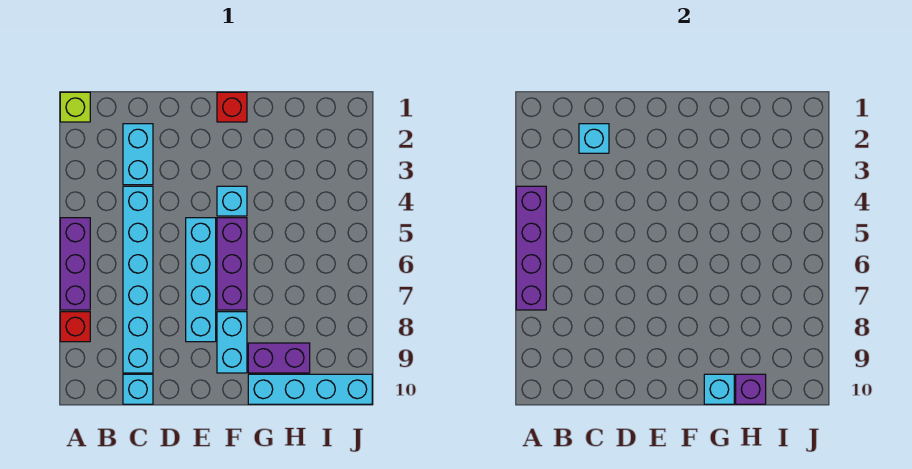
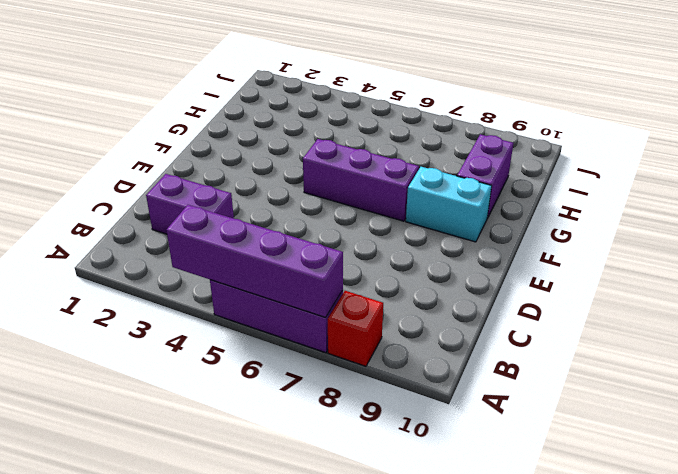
purple 1x2 brick [146,174,234,234] -> cyan 1x2 brick [123,124,153,185]
none -> lime 1x1 brick [60,92,90,122]
none -> cyan 1x6 brick [123,186,153,373]
none -> cyan 1x1 brick [123,374,153,404]

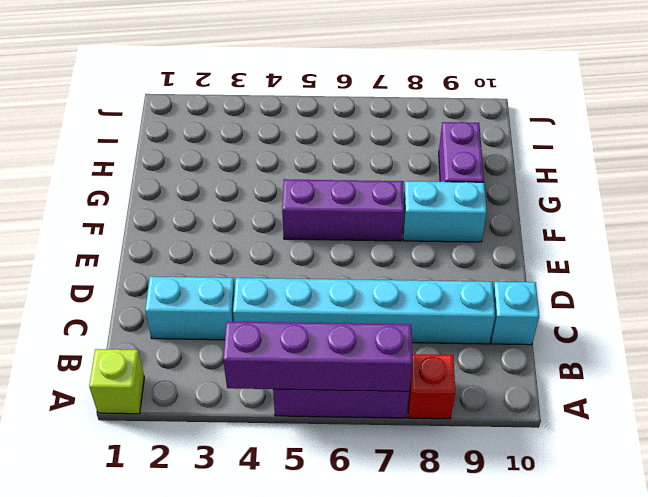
none -> cyan 1x4 brick [186,218,216,342]
none -> red 1x1 brick [217,92,247,122]
none -> cyan 1x1 brick [217,186,247,216]

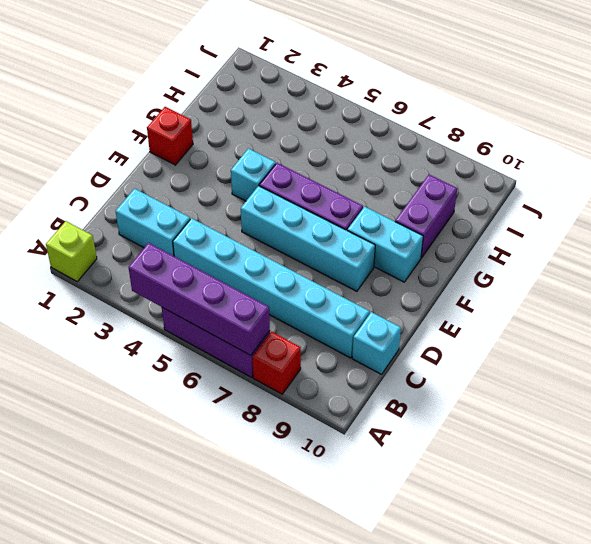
none -> cyan 1x4 brick [248,374,372,404]
none -> cyan 1x1 brick [579,124,609,153]
none -> cyan 1x1 brick [704,374,734,404]

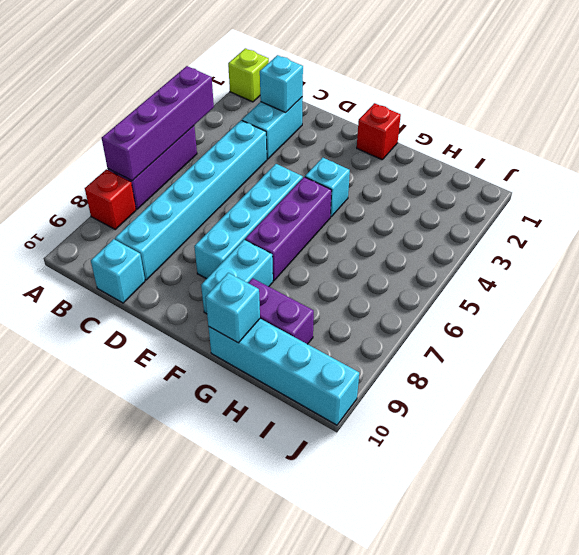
none -> purple 1x1 brick [736,374,766,404]

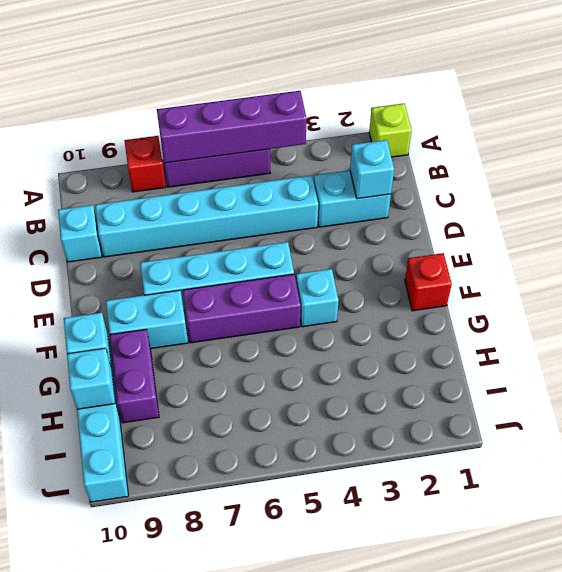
cyan 1x1 brick [67,348,115,409] -> purple 1x1 brick [736,374,766,404]

